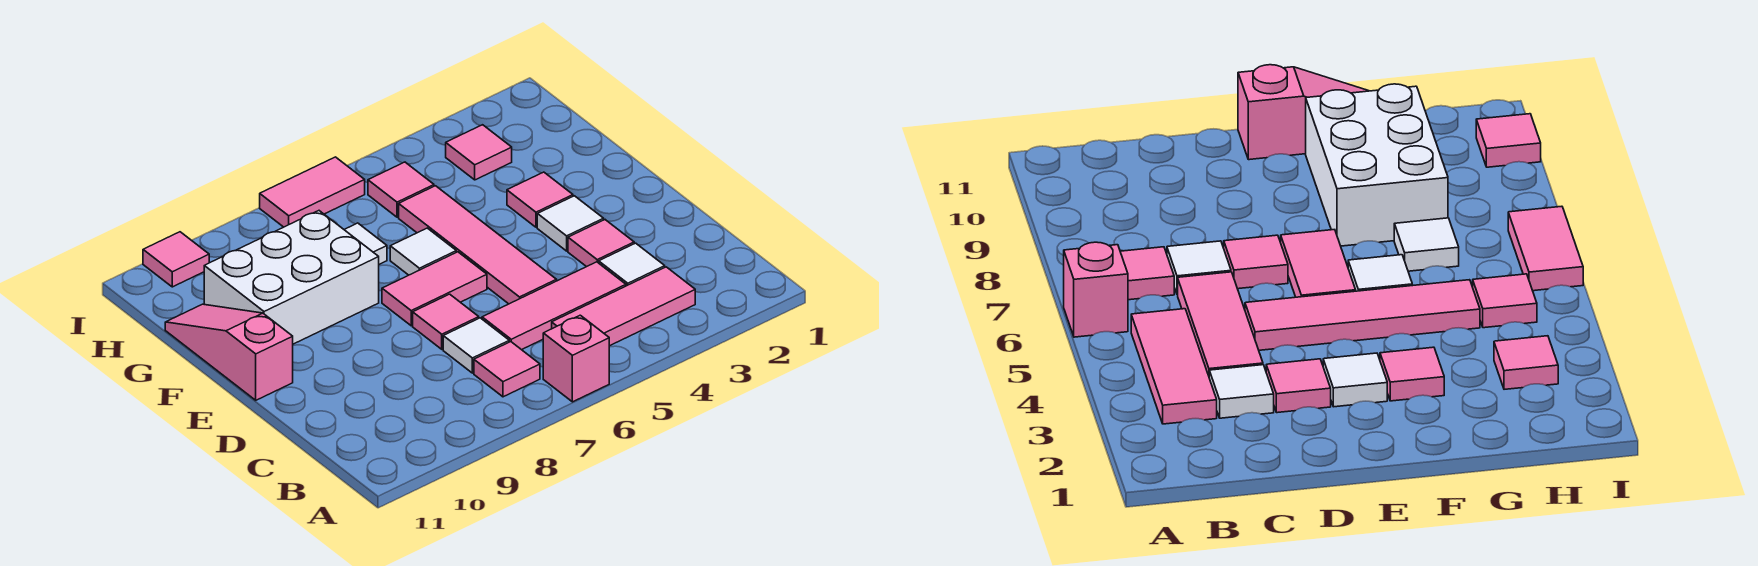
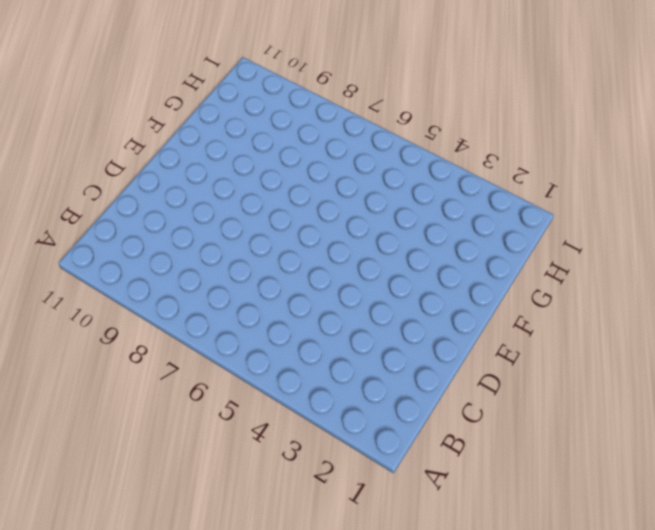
none -> pink 1x1 brick [543,315,609,402]
none -> pink 1x3 tile [552,267,695,346]
none -> pink 1x1 tile [474,342,540,397]

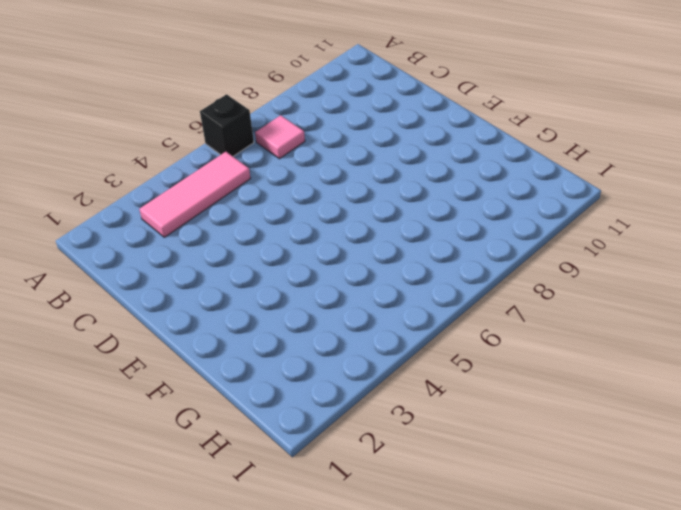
black 1x1 brick [200,94,254,156] -> pink 1x1 brick [543,315,609,402]
none -> white 1x1 tile [599,243,665,286]
none -> pink 1x3 tile [482,262,626,350]
none -> white 1x1 tile [443,318,509,373]

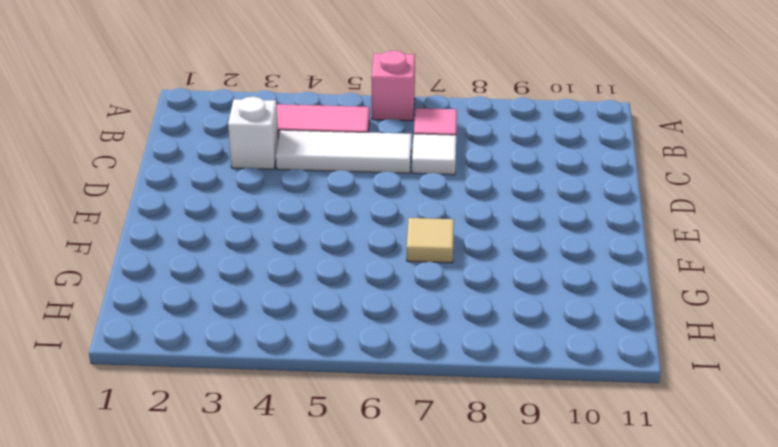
white 1x1 brick [228,97,278,169] -> white 1x1 tile [599,243,665,286]
white 1x3 tile [276,130,412,173] -> pink 1x3 tile [482,262,626,350]
tan 1x1 tile [407,218,454,263] -> none
none -> pink 1x1 tile [568,220,634,267]
none -> pink 1x4 tile [399,186,557,304]
none -> pink 1x1 tile [413,294,479,349]

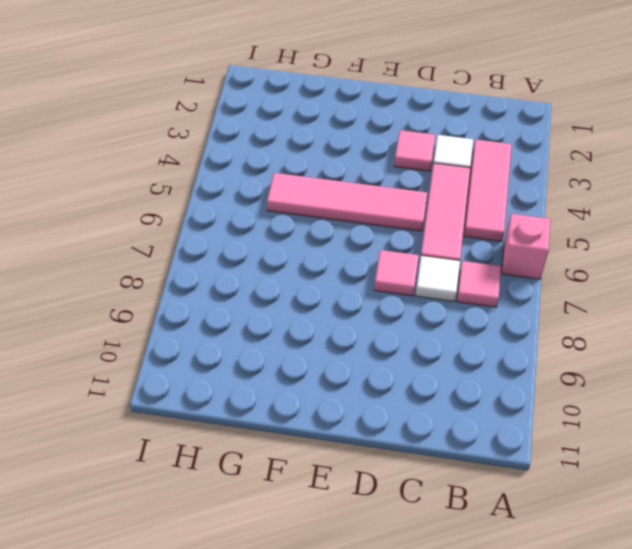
none -> white 1x1 tile [537,196,604,251]
none -> pink 1x2 tile [382,252,487,326]
none -> pink 1x3 slope [165,304,293,400]

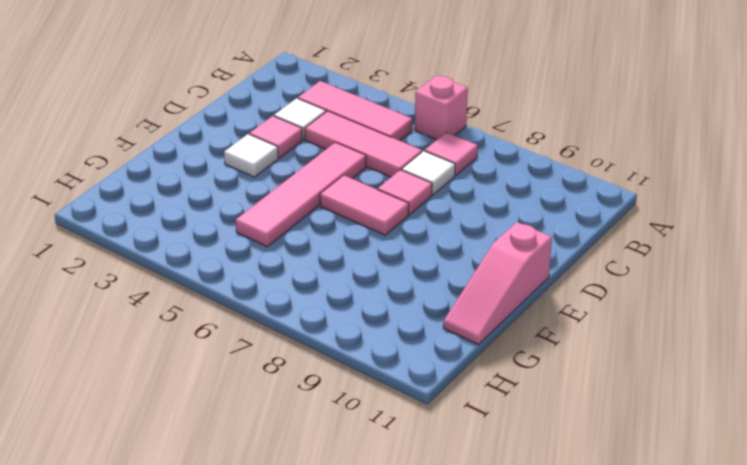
none -> pink 1x1 tile [507,172,573,227]
none -> white 1x1 tile [390,228,456,275]
none -> white 2x3 brick [204,211,379,344]

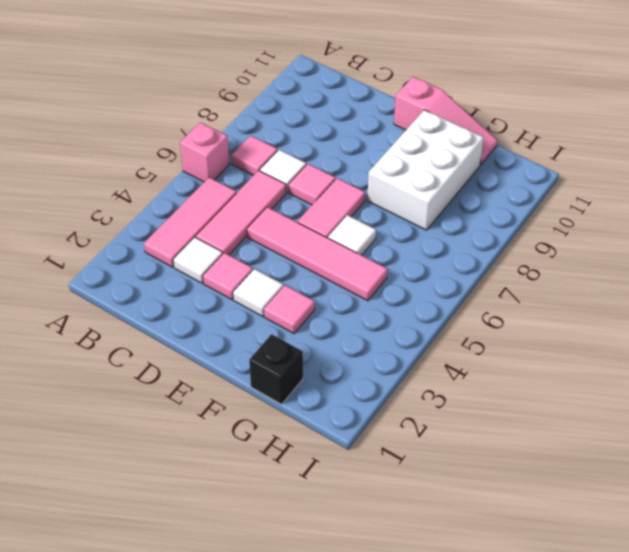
black 1x1 brick [249,334,303,404] -> none
none -> white 1x1 tile [344,223,387,264]
none -> pink 1x1 tile [446,125,512,180]
none -> pink 1x1 tile [368,162,434,217]

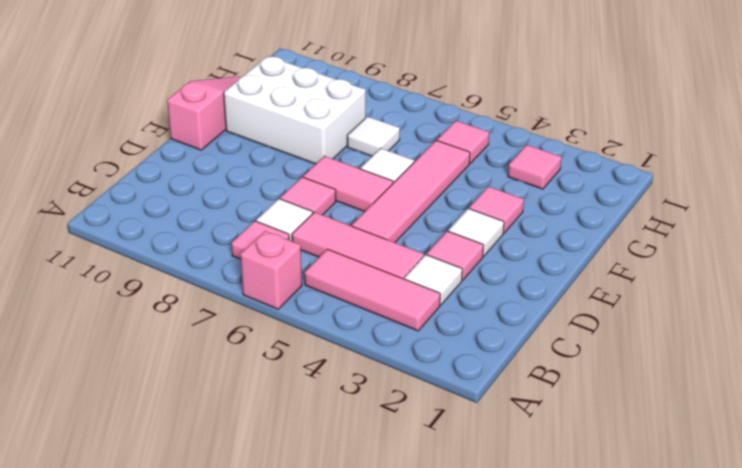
none -> pink 1x2 tile [260,157,365,227]
none -> pink 1x1 tile [143,232,209,287]

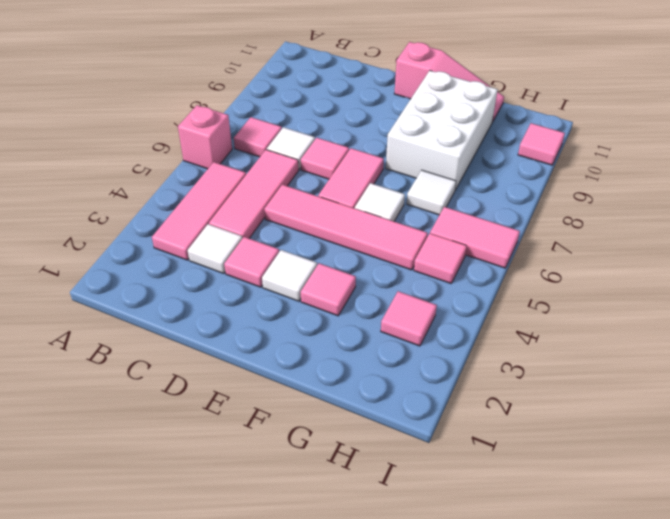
pink 1x2 tile [430,207,520,268] -> pink 1x2 tile turned to [260,157,365,227]

